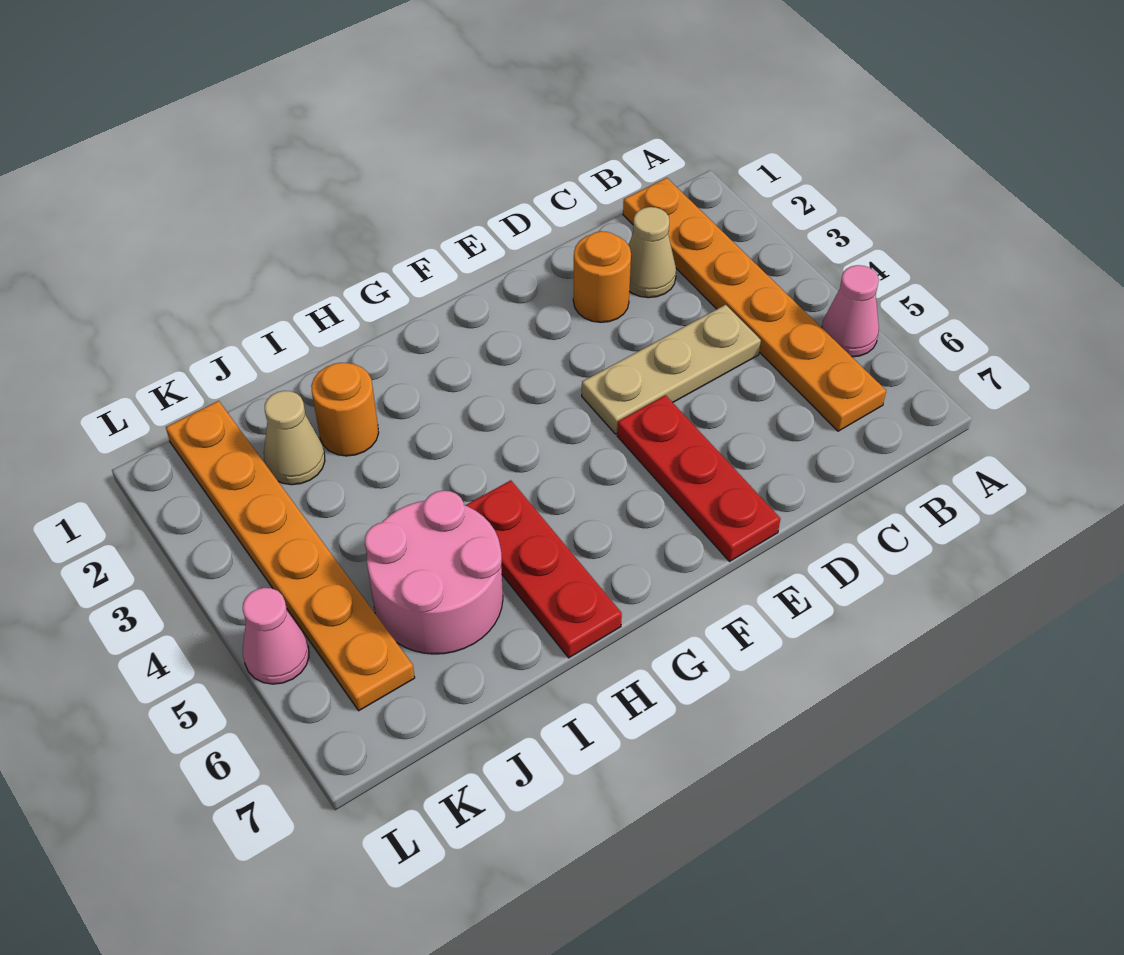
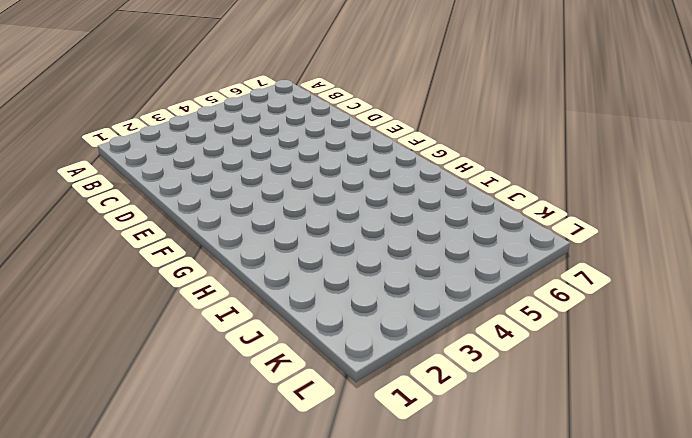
none -> pink 1x1 cone [822,265,879,357]
none -> orange 1x6 plate [623,178,886,431]
none -> tan 1x1 cone [629,207,676,298]

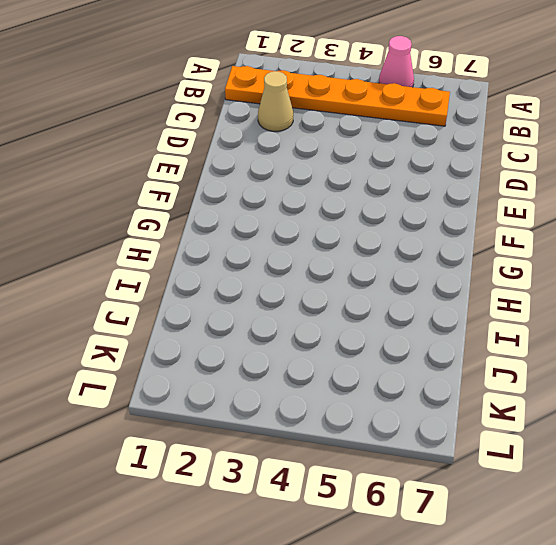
none -> tan 1x3 plate [582,305,761,434]
none -> orange 1x1 round brick [573,231,631,322]
none -> red 1x3 plate [617,395,780,561]

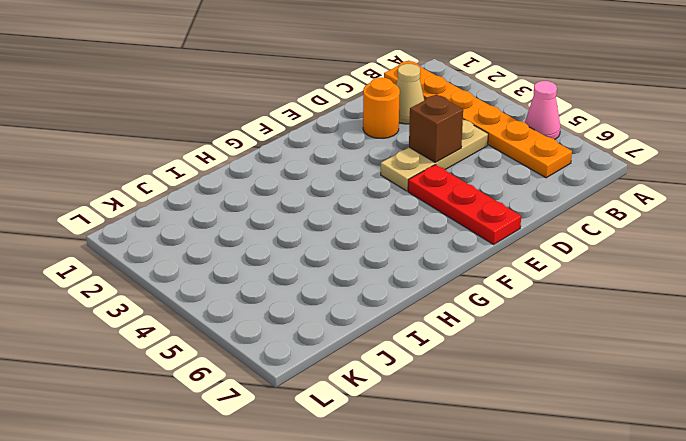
brown 1x1 brick [409,94,463,162] -> none
none -> red 1x3 plate [465,480,622,658]
none -> orange 1x1 round brick [311,363,379,456]
none -> pink 2x2 round brick [365,491,503,654]

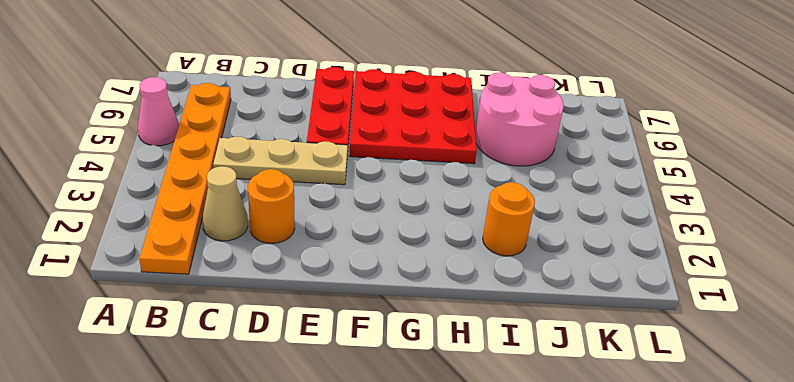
red 3x3 plate [350,69,477,164] -> red 1x3 plate [465,480,622,658]
none -> tan 1x1 cone [264,391,325,485]
none -> orange 1x6 plate [166,401,415,711]
none -> pink 1x1 cone [243,588,309,684]

